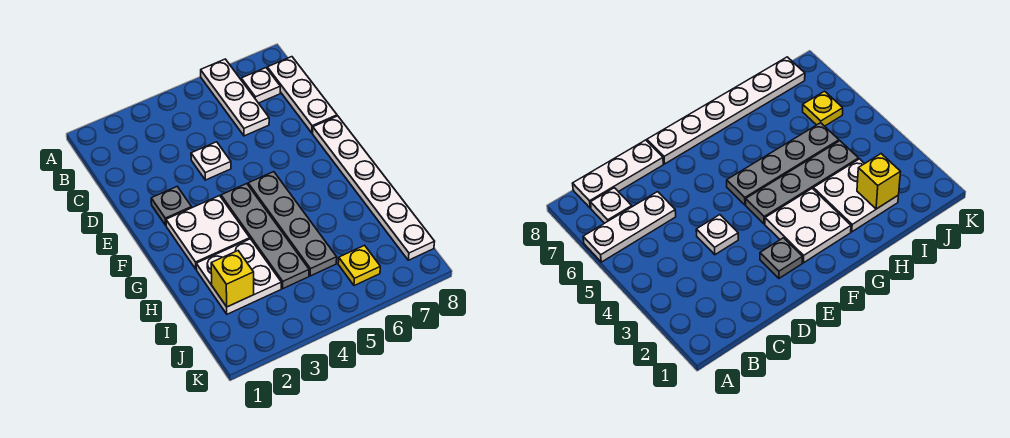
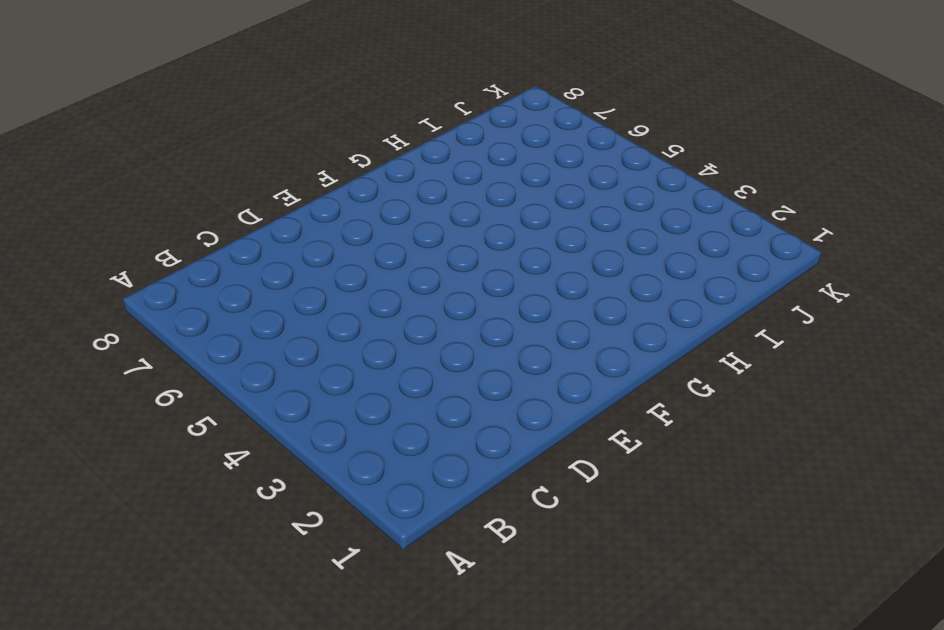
none -> white 1x3 plate [201,59,269,136]
none -> white 1x1 plate [241,68,280,103]
none -> white 1x3 plate [267,57,337,133]

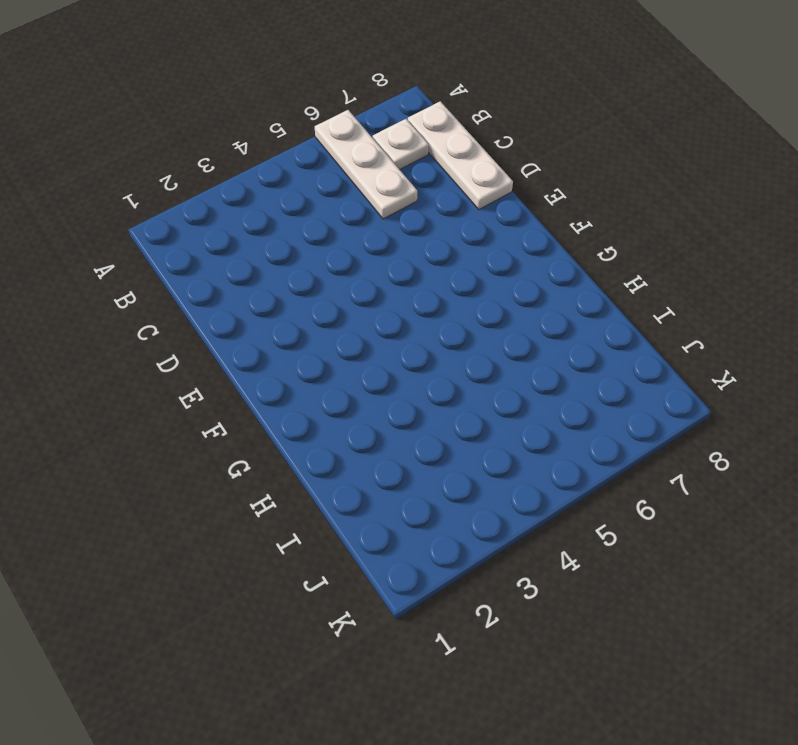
none -> white 1x1 plate [191,142,231,180]
none -> grey 1x1 plate [151,187,192,225]
none -> white 1x6 plate [313,116,435,260]

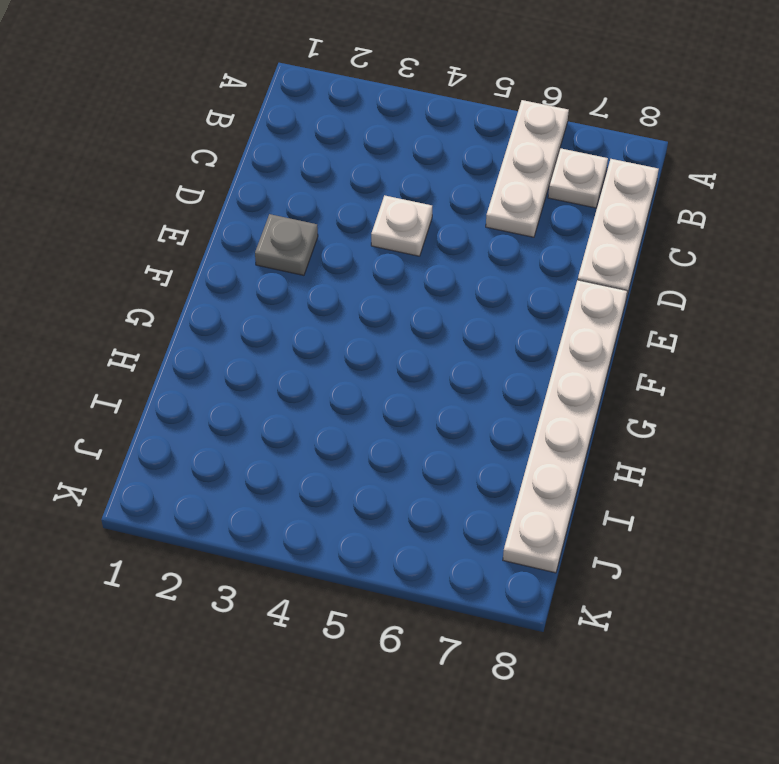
none -> white 2x2 plate [166,196,250,269]
none -> grey 1x4 plate [221,184,309,288]
none -> grey 1x4 plate [248,172,337,276]

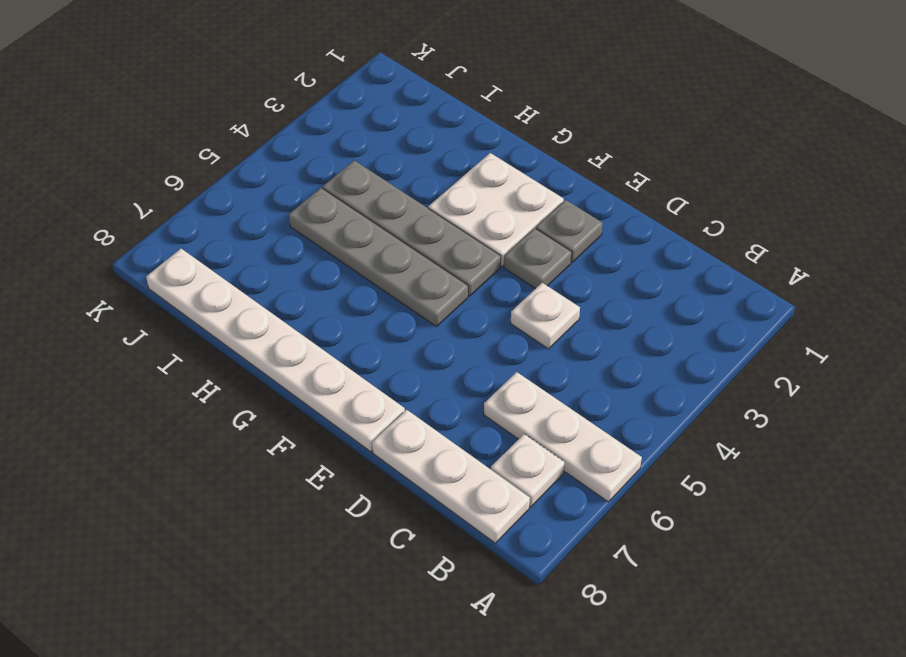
grey 1x1 plate [504,228,572,289] -> none
none -> white 2x2 plate [196,239,281,314]
none -> yellow 1x1 plate [338,245,380,286]
none -> yellow 1x1 brick [211,251,254,307]

